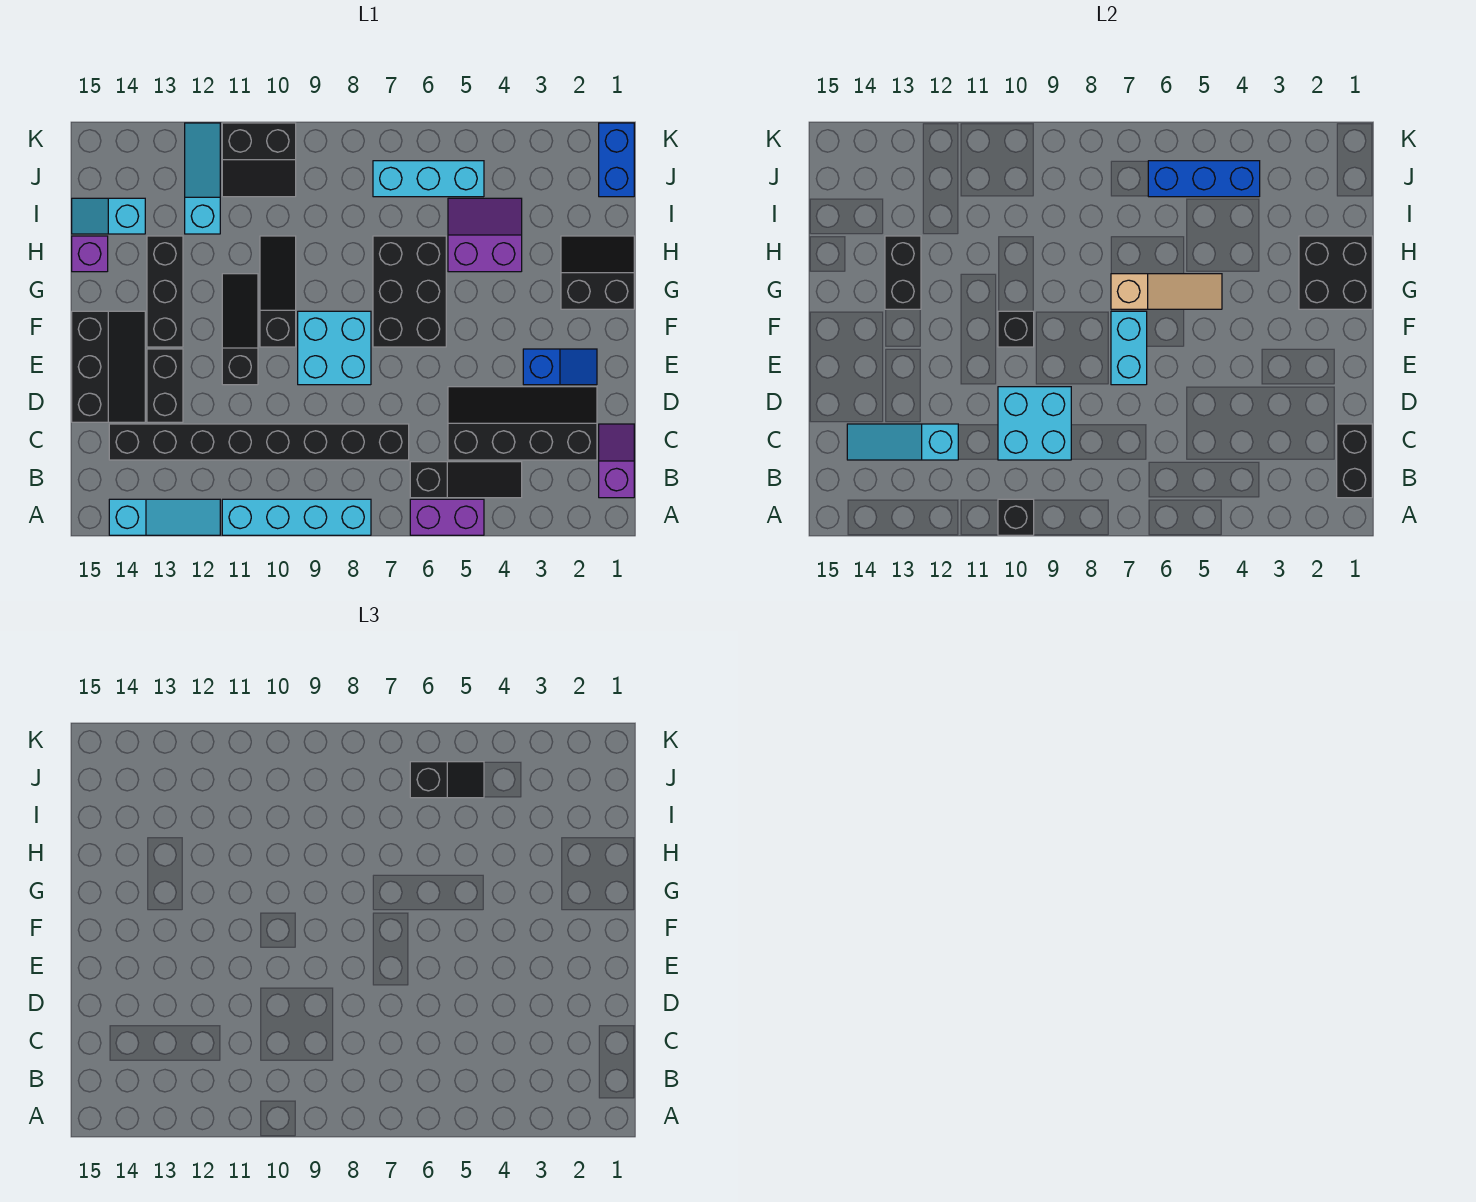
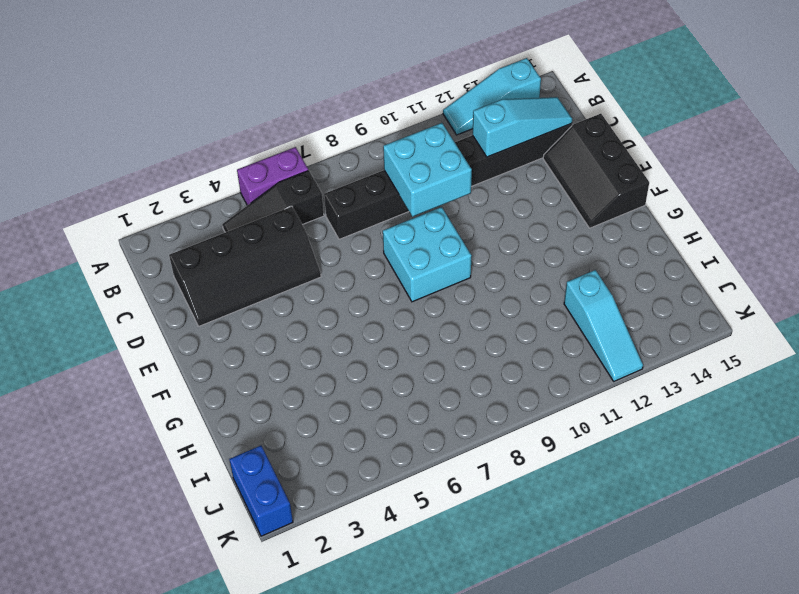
none -> cyan 1x4 brick [222,499,371,535]
none -> purple 1x2 slope [599,424,634,498]
none -> black 1x2 brick [147,349,183,422]
none -> blue 1x2 slope [523,349,597,385]

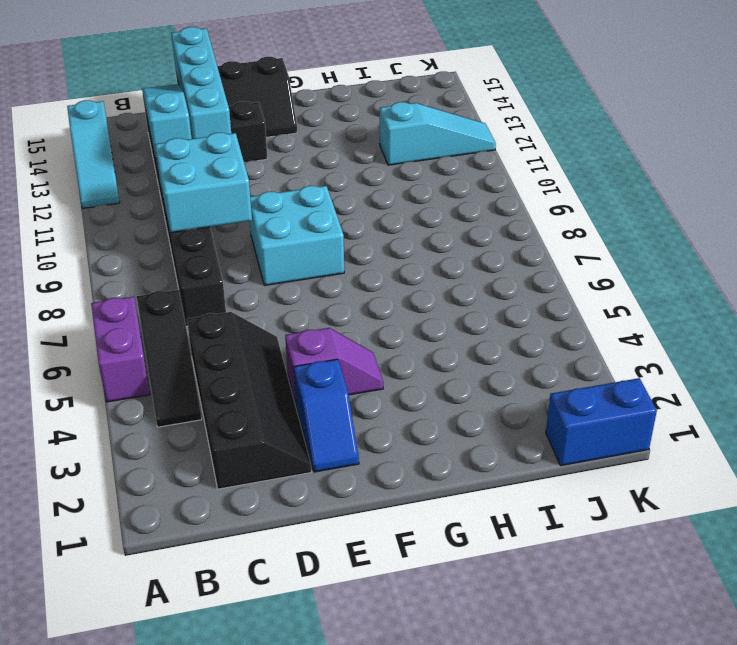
cyan 1x4 brick [171,27,231,139] -> cyan 1x4 brick moved to [222,499,371,535]
purple 1x2 slope [285,328,383,403] -> purple 1x2 slope moved to [599,424,634,498]
none -> black 1x3 slope [222,274,258,385]
none -> black 2x3 brick [373,236,446,347]
none -> black 1x3 slope [260,236,296,347]
none -> black 1x3 brick [147,236,183,347]

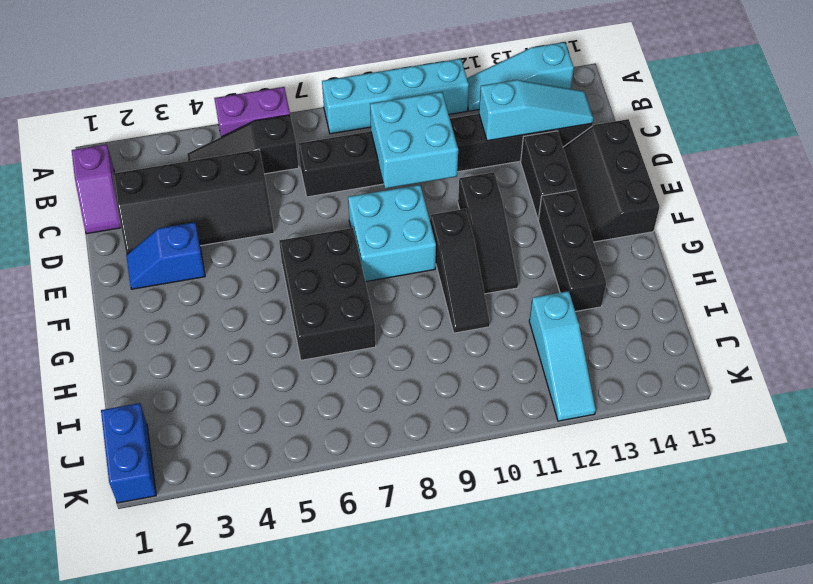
none -> black 2x2 slope [561,236,634,309]
none -> purple 2x2 slope [448,198,522,272]
none -> purple 1x1 brick [72,236,108,272]
none -> cyan 1x2 slope [72,198,145,234]

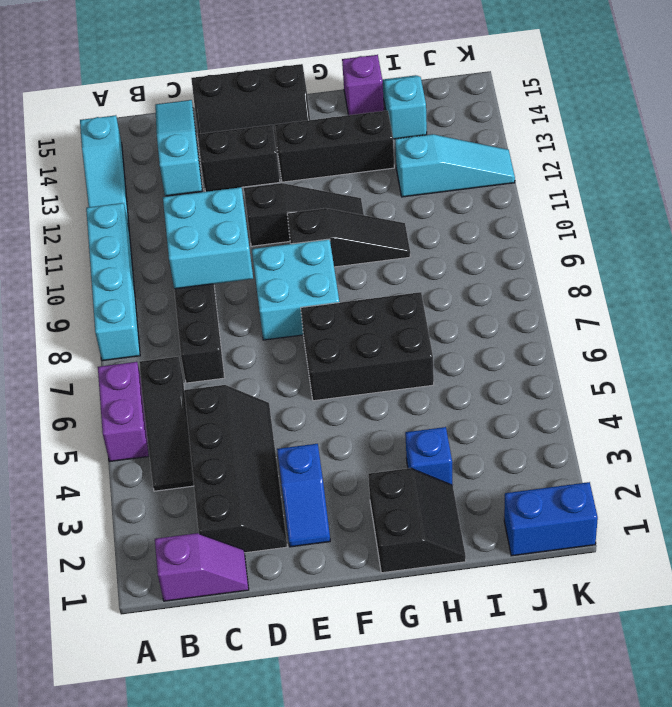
blue 1x1 brick [405,427,452,485] -> none
none -> purple 2x2 slope [448,198,522,272]
none -> cyan 1x3 brick [373,161,484,197]
none -> black 2x2 slope [222,123,296,197]
none -> black 1x1 brick [998,499,1034,535]

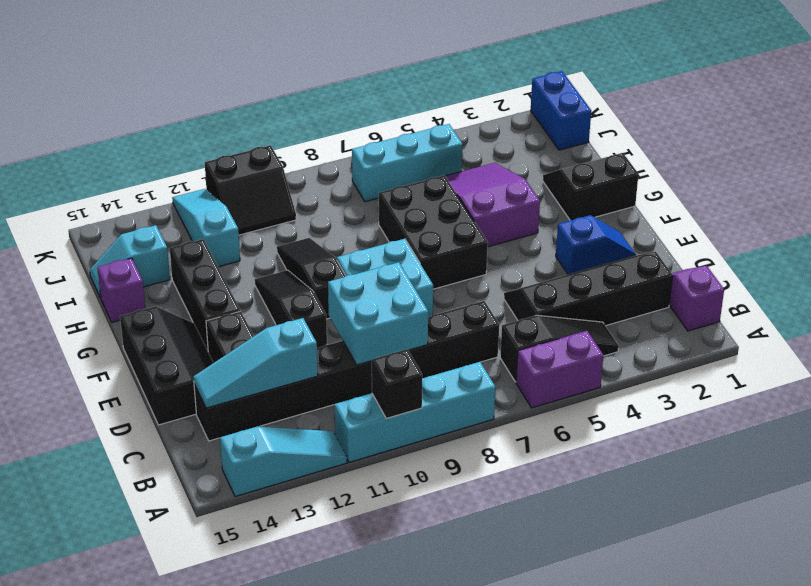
purple 2x3 slope [445,163,540,247] -> purple 2x2 slope [448,198,522,272]
none -> black 1x2 brick [1337,424,1372,498]
none -> cyan 1x2 brick [1111,311,1147,385]
none -> black 1x1 brick [998,311,1034,347]
none -> black 2x2 brick [1299,236,1372,309]

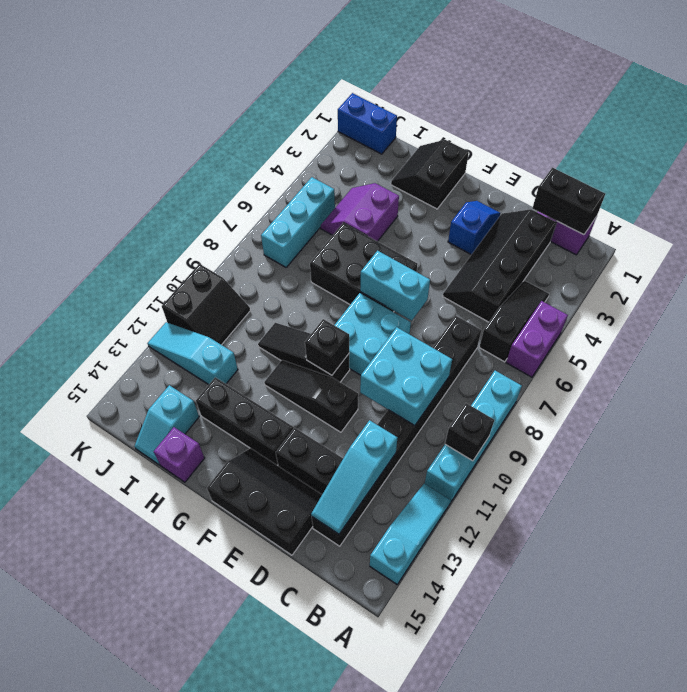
none -> black 2x2 brick [1299,236,1372,309]
none -> tan 1x3 slope [1111,274,1222,309]
none -> black 1x2 brick [885,236,921,309]
none -> blue 1x3 brick [1148,161,1260,197]

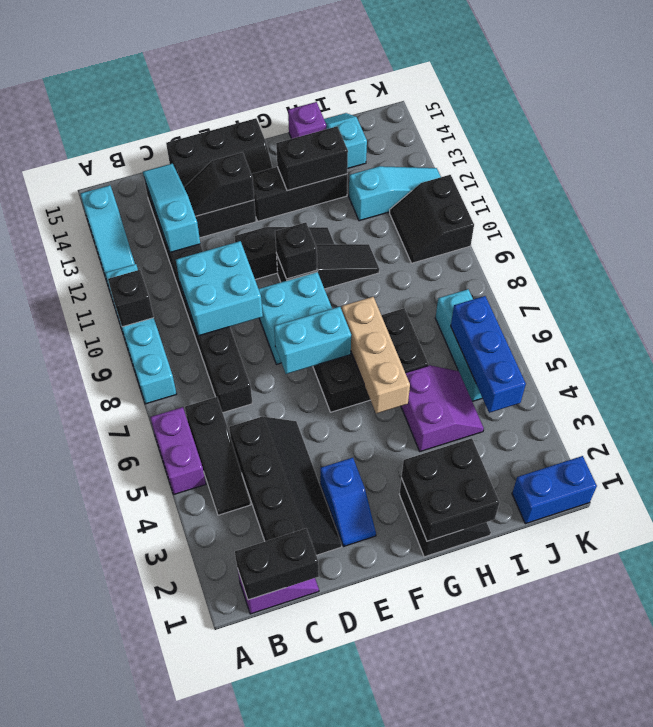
black 1x2 slope [184,152,254,216] -> black 1x2 slope turned to [410,762,484,798]
tan 1x3 brick [342,297,410,414] -> tan 1x3 slope [1111,274,1222,309]

